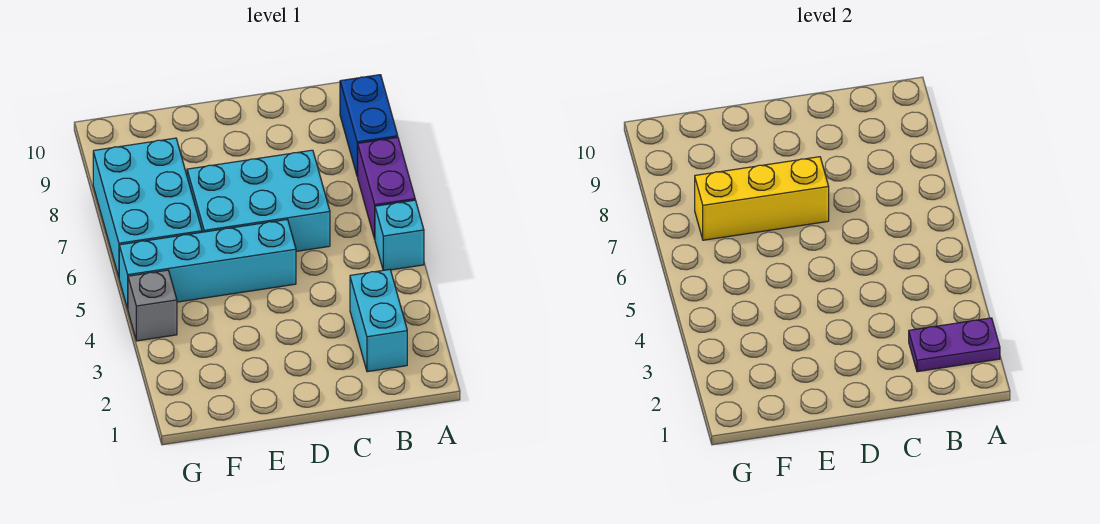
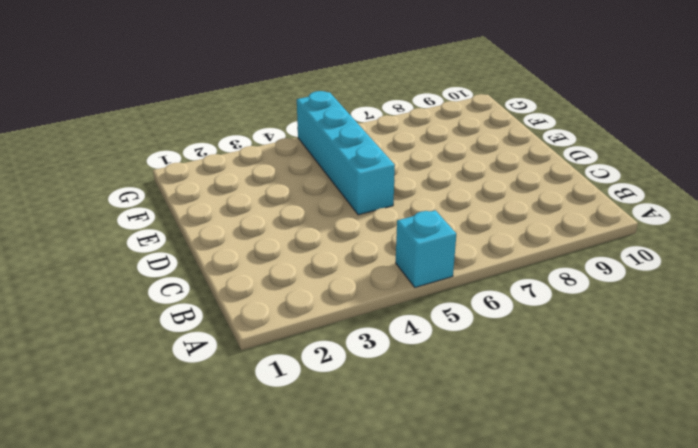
none -> purple 1x2 brick [357,137,415,239]
none -> blue 1x2 brick [340,75,398,176]

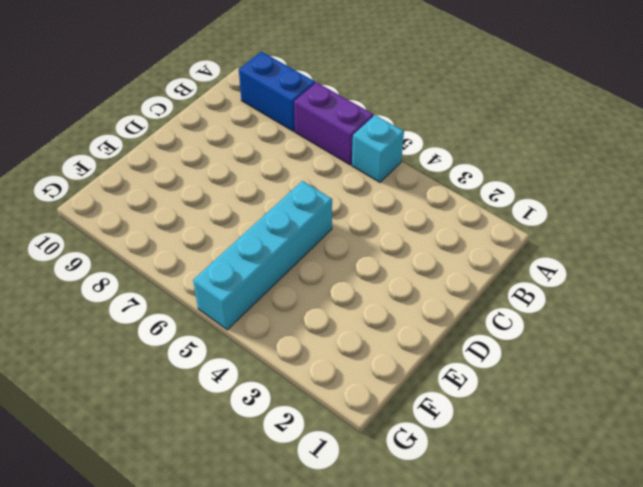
none -> cyan 1x2 brick [350,269,407,372]
none -> cyan 2x3 brick [187,150,330,251]

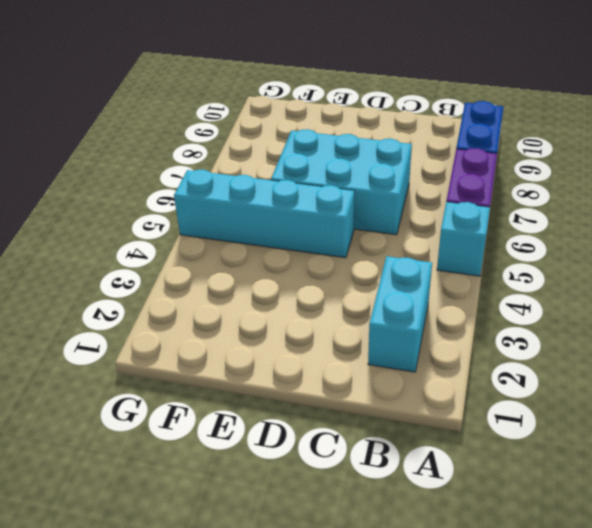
none -> cyan 2x3 brick [93,138,202,277]
none -> grey 1x1 brick [128,270,177,341]

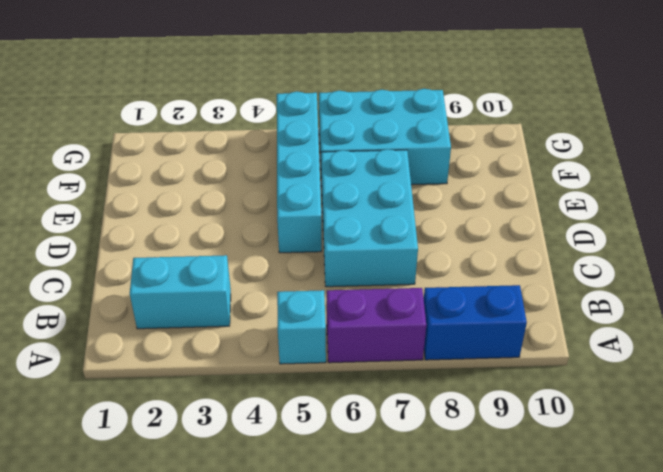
none -> grey 1x1 brick [128,270,177,341]
none -> purple 1x2 plate [909,318,1000,372]

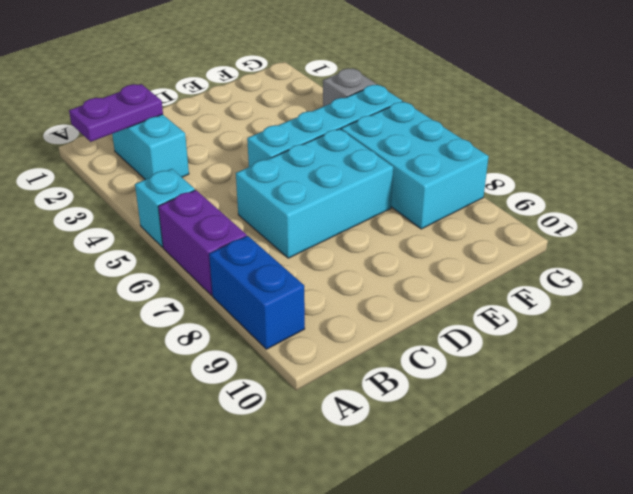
none -> yellow 1x3 brick [695,157,829,240]

